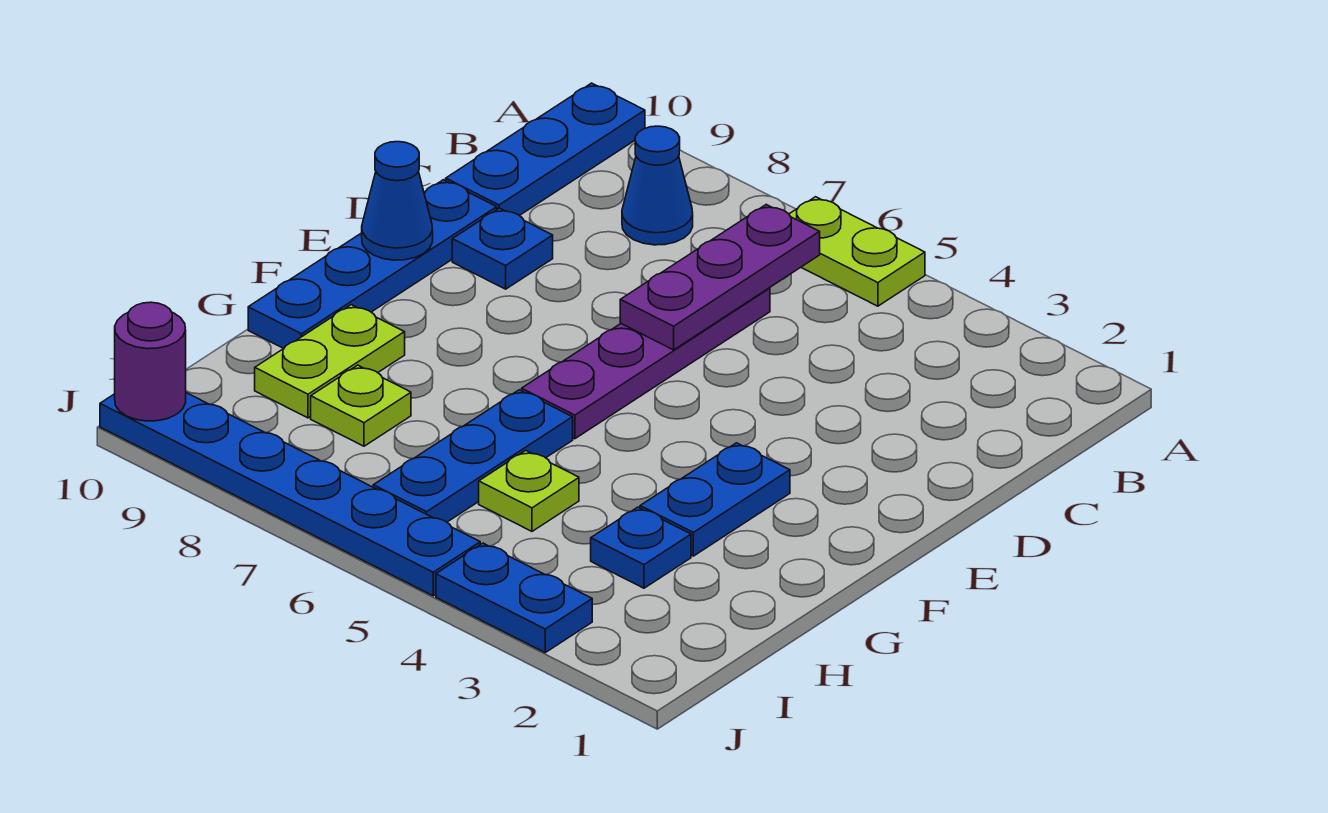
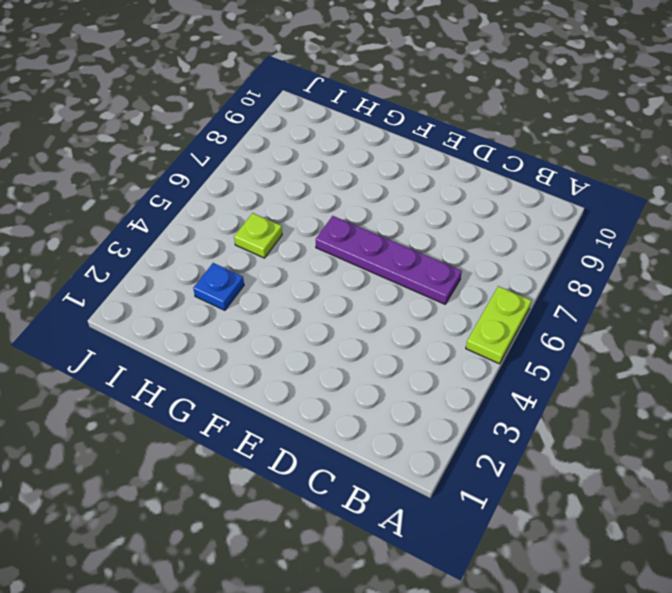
none -> blue 1x3 plate [446,83,645,216]
none -> blue 1x1 cone [622,126,693,245]
none -> blue 1x1 plate [452,208,553,289]

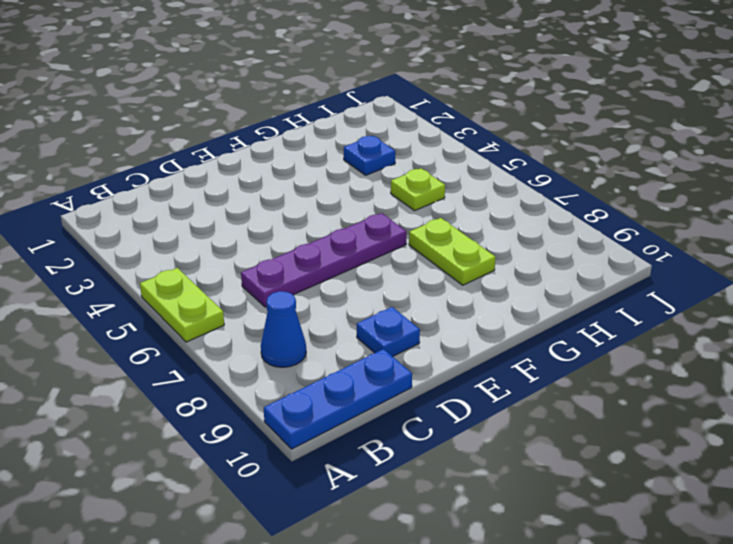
lime 1x2 plate [409,218,496,285] -> lime 1x2 plate turned to [255,305,405,418]
none -> blue 1x4 plate [248,180,497,348]
none -> blue 1x2 plate [640,443,790,556]
none -> blue 1x3 plate [373,390,573,522]

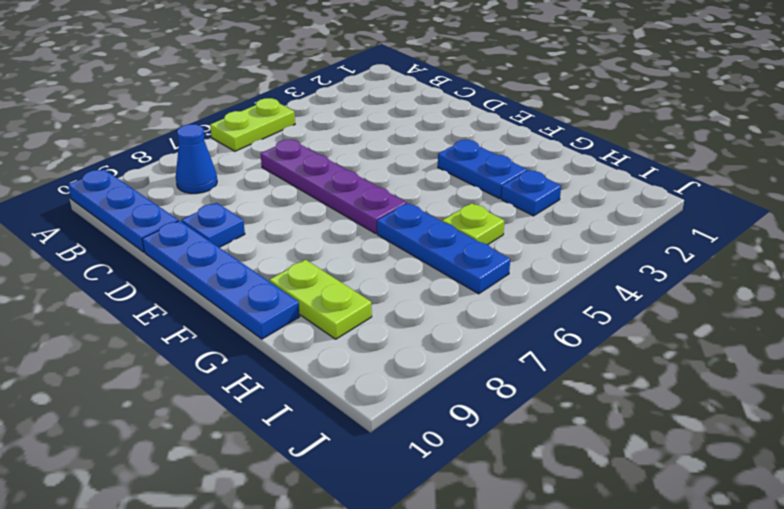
none -> lime 1x1 plate [311,365,411,446]
none -> blue 1x2 plate [436,543,592,652]
none -> blue 1x6 plate [100,393,480,596]

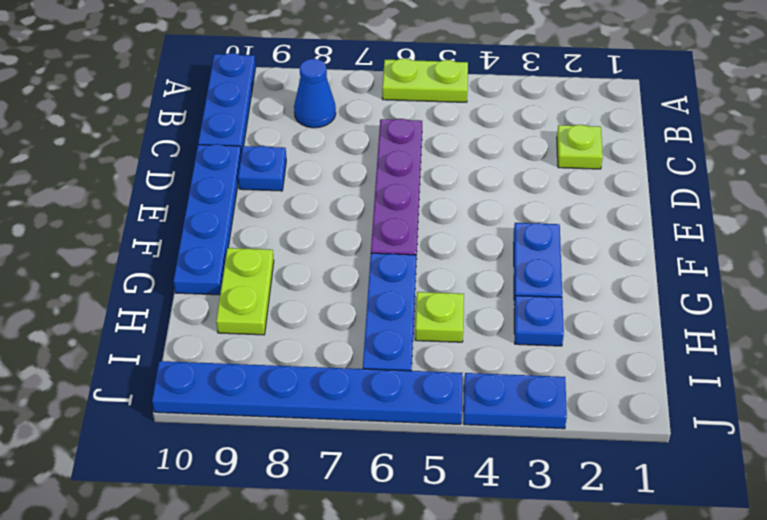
lime 1x1 plate [557,125,603,169] -> lime 1x1 plate moved to [311,365,411,446]
none -> purple 1x3 plate [620,205,820,350]
none -> blue 1x1 cone [362,142,433,260]
none -> purple 1x1 round brick [115,302,186,421]

